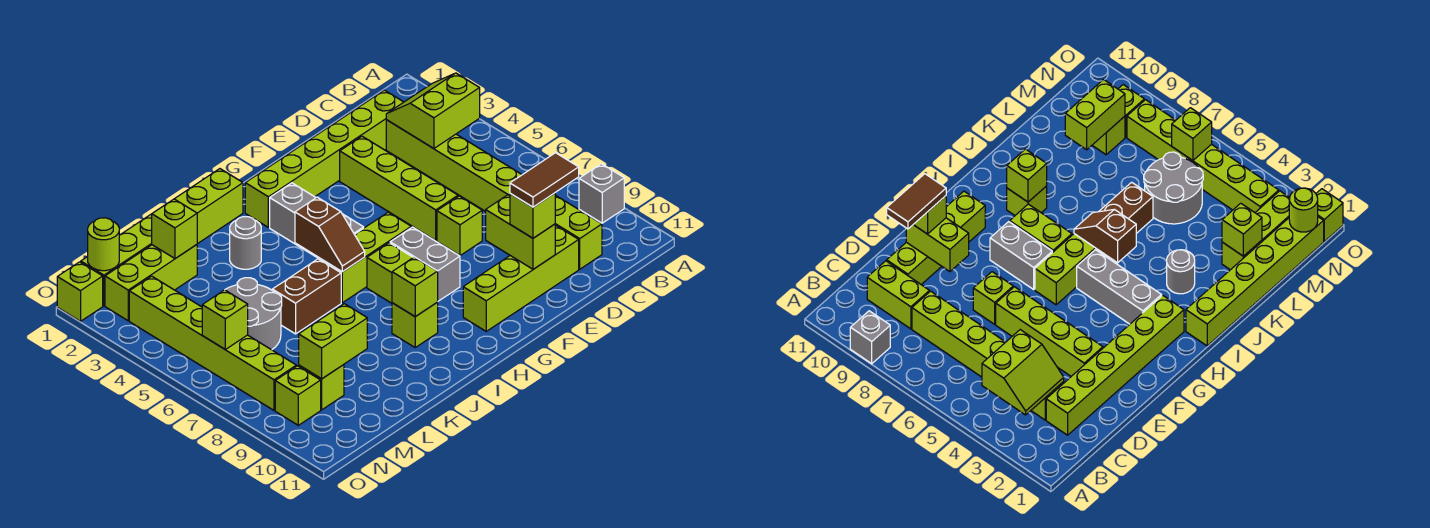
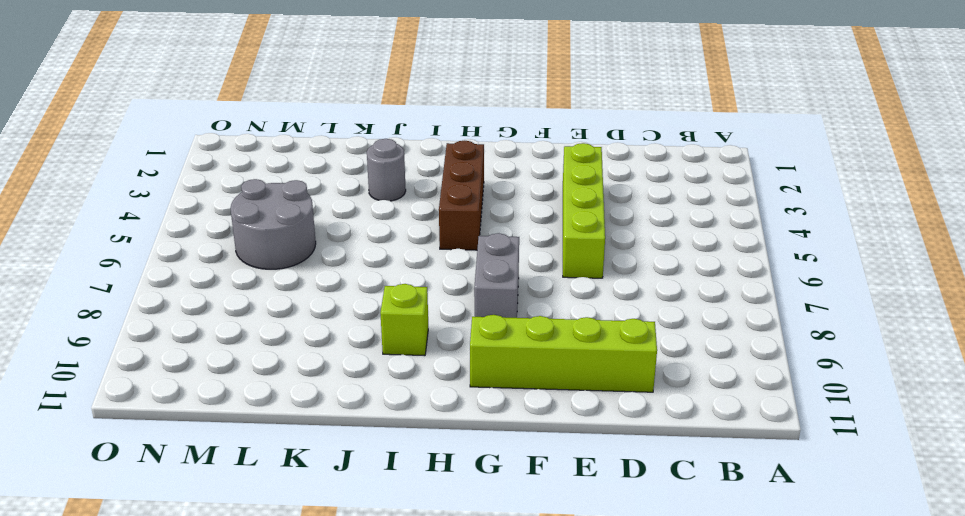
brown 1x3 brick [439,141,484,250] -> grey 1x3 brick [270,183,364,258]
none -> grey 1x1 brick [579,164,624,223]
none -> lime 1x6 brick [245,90,403,227]
none -> lime 1x6 brick [386,120,522,212]
none -> lime 1x2 brick [555,195,602,269]

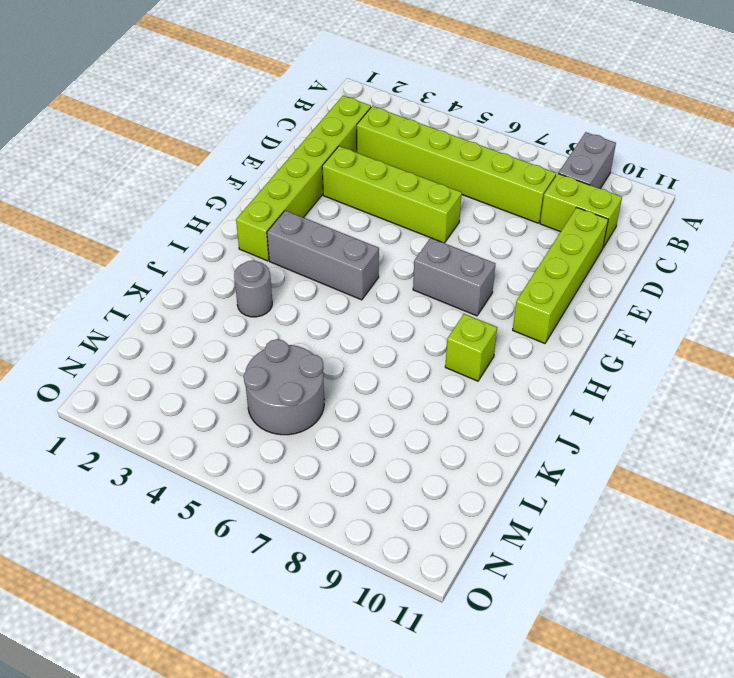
grey 1x2 brick [558,132,616,188] -> grey 1x1 brick [579,164,624,223]
none -> lime 1x1 brick [437,196,482,255]
none -> lime 1x3 brick [319,212,411,303]
none -> lime 1x2 brick [367,243,413,303]
none -> lime 1x6 brick [81,169,243,306]

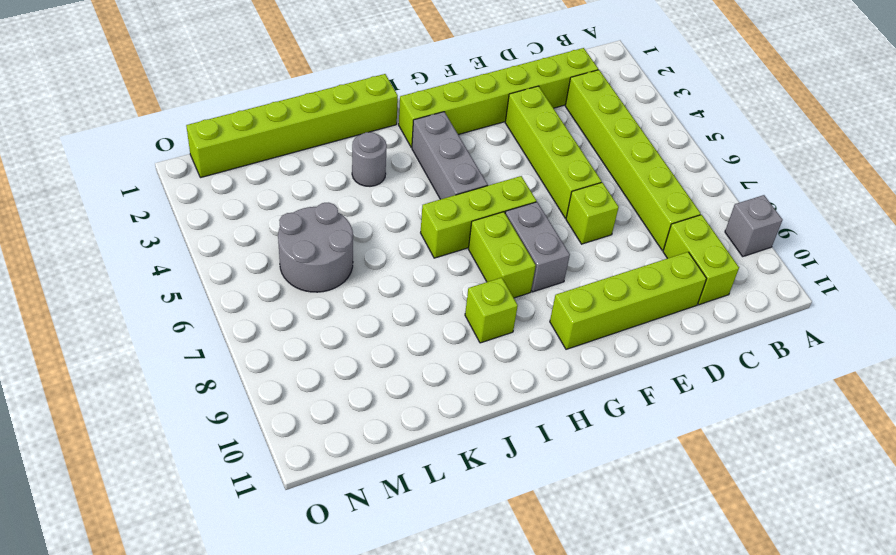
none -> brown 1x2 brick [272,259,341,334]
none -> lime 1x3 brick [105,245,197,321]
none -> lime 1x1 brick [299,365,344,410]
none -> lime 1x6 brick [129,276,296,410]

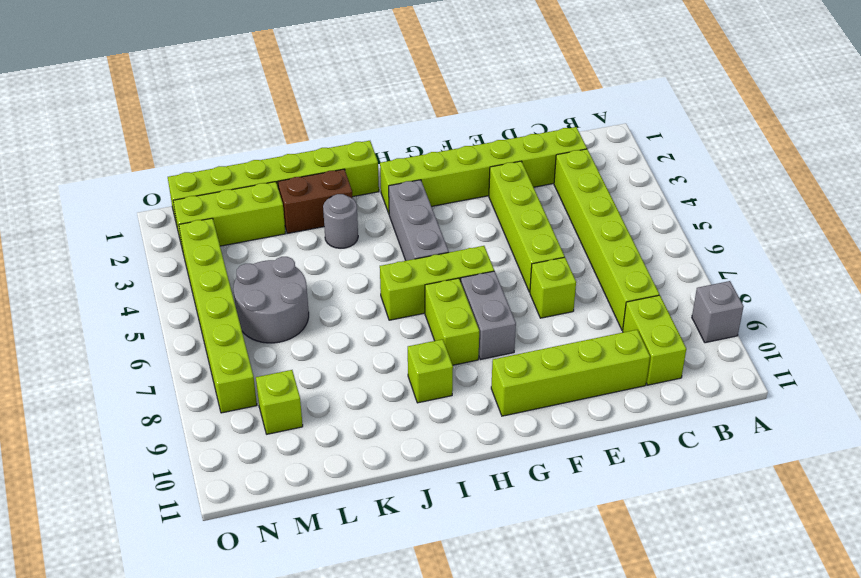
brown 1x2 brick [278,169,353,234] -> brown 1x2 brick moved to [272,259,341,334]
none -> lime 1x1 brick [275,366,321,425]
none -> lime 1x1 brick [57,262,103,321]
none -> lime 2x2 slope [386,73,480,149]
none -> lime 1x2 brick [486,195,555,269]

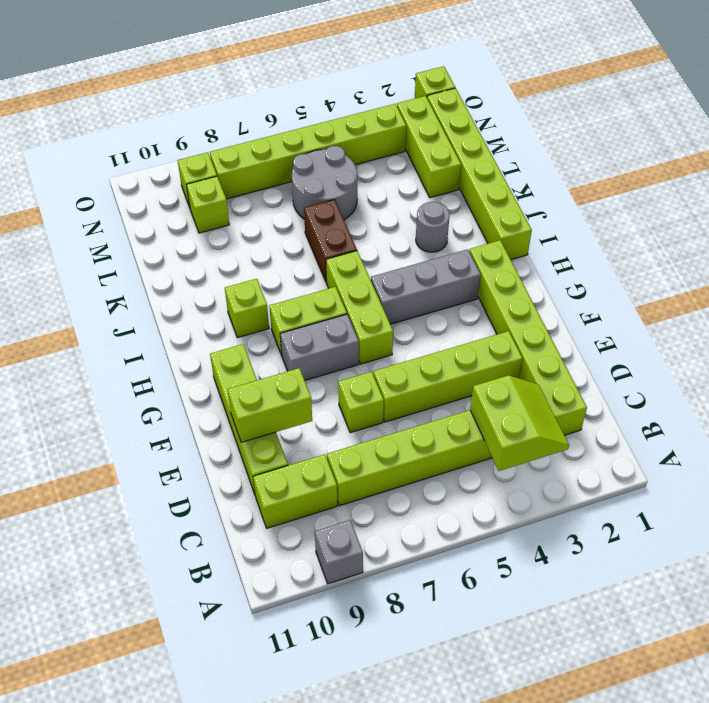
none -> brown 1x2 slope [295,197,365,272]
none -> lime 1x1 brick [392,257,438,317]
none -> lime 1x1 brick [152,199,197,259]
none -> lime 1x2 brick [299,304,367,379]

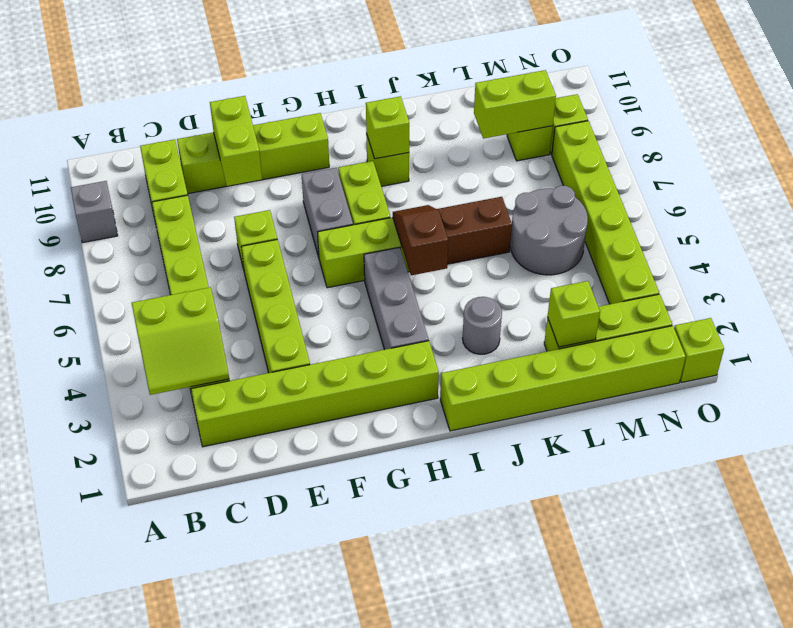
none -> lime 1x1 round brick [88,218,119,271]
none -> lime 1x1 brick [202,290,248,349]
none -> lime 1x1 brick [510,193,555,238]
none -> brown 1x2 tile [510,153,579,207]

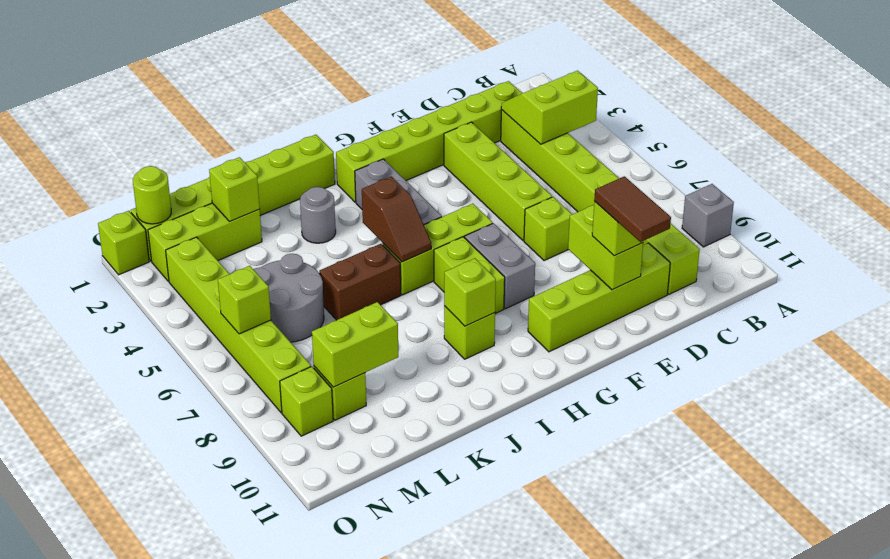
brown 1x2 tile [594,176,671,242] -> brown 1x2 tile turned to [510,153,579,207]

